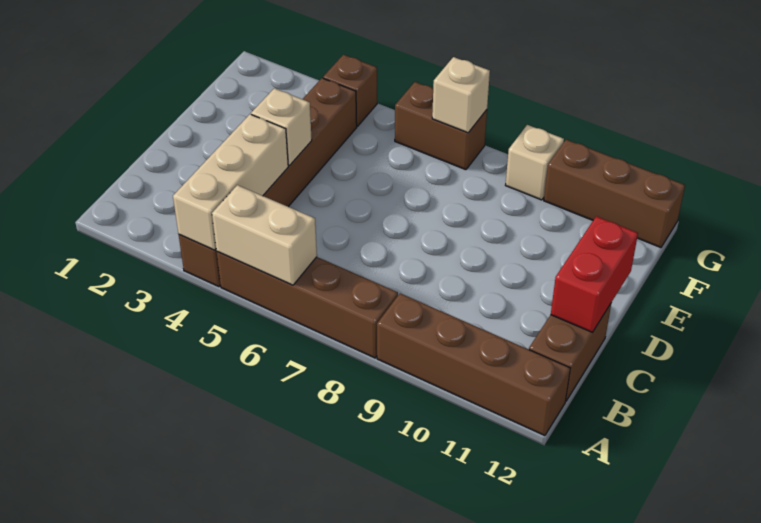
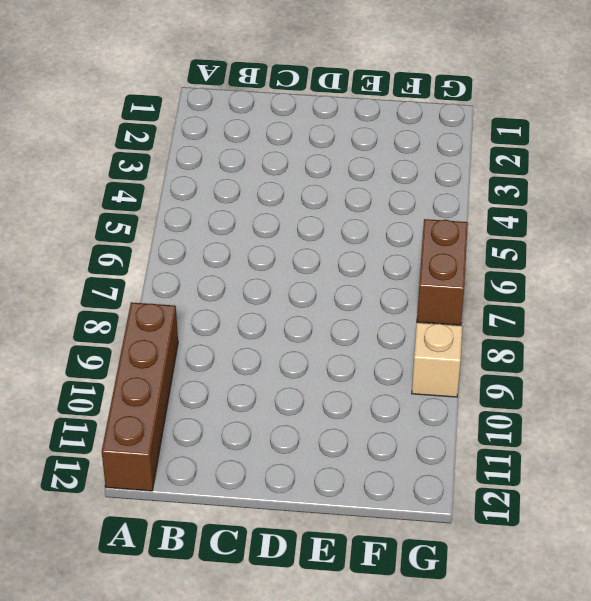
none -> brown 1x6 brick [179,78,357,287]
none -> brown 1x4 brick [217,252,398,358]
none -> brown 1x2 brick [529,304,611,401]

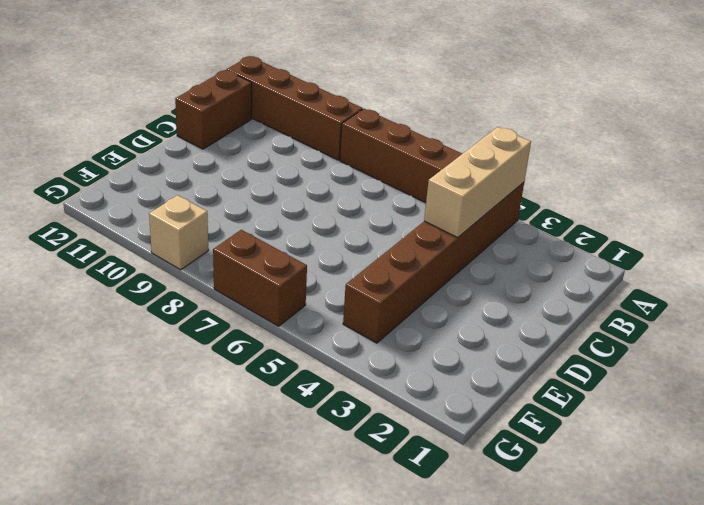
none -> brown 1x1 brick [323,55,377,126]
none -> brown 1x3 brick [544,140,685,248]
none -> tan 1x2 brick [212,185,317,285]

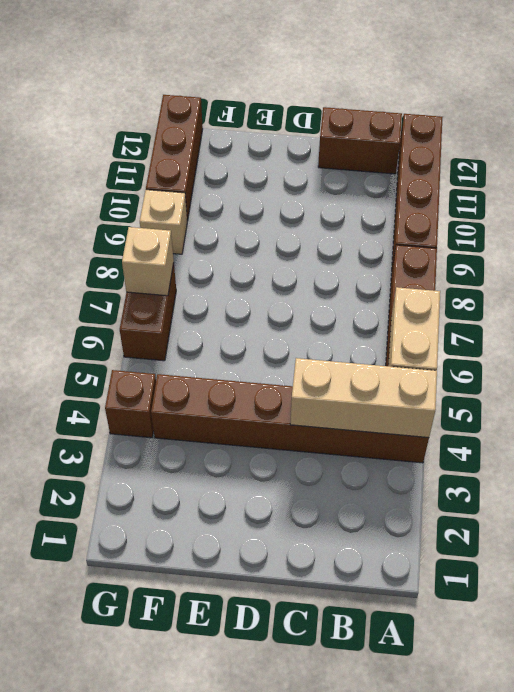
none -> red 1x2 brick [551,216,638,332]
none -> tan 1x1 brick [251,88,312,165]

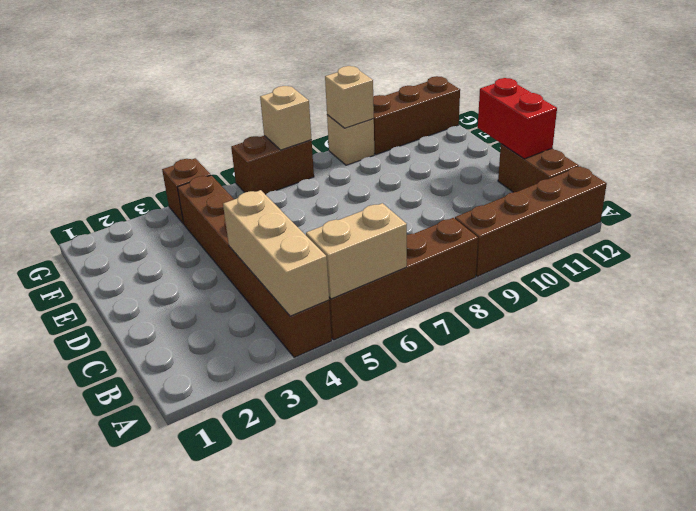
tan 1x1 brick [325,66,374,128] -> tan 1x1 brick moved to [251,88,312,165]

